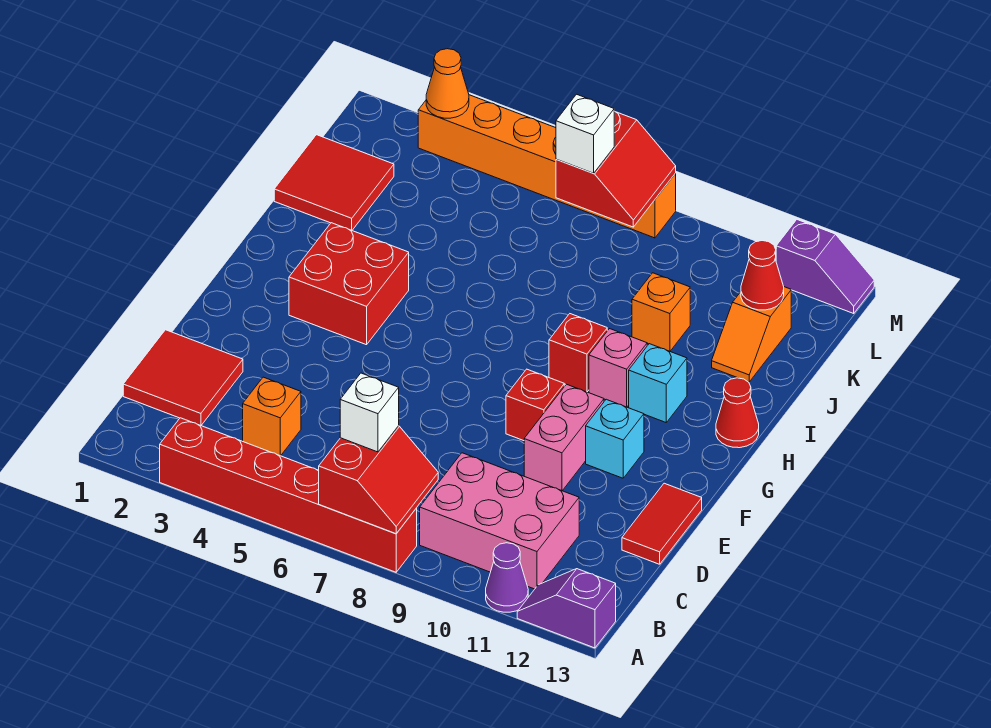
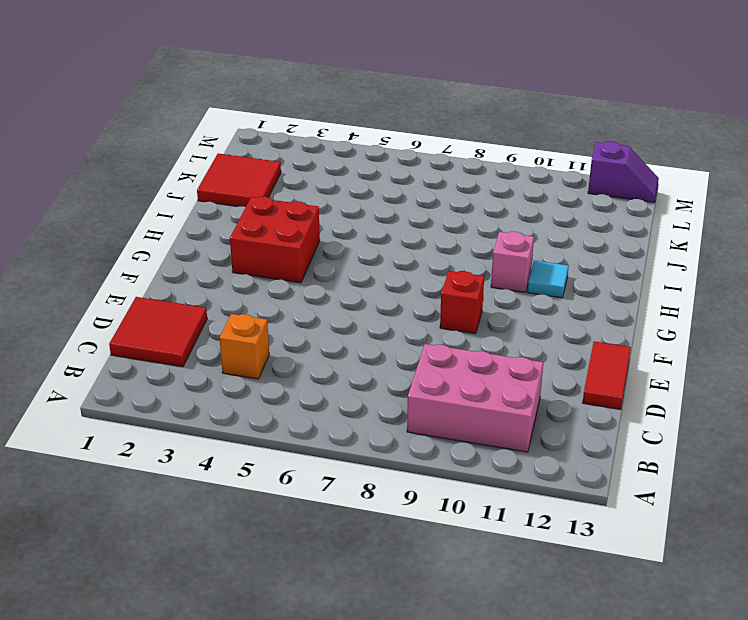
cyan 1x1 tile [528,260,569,298] -> cyan 1x1 brick [629,344,687,422]
none -> red 1x6 brick [160,418,417,572]
none -> purple 1x1 cone [486,543,528,612]
none -> purple 1x2 slope [517,569,616,648]

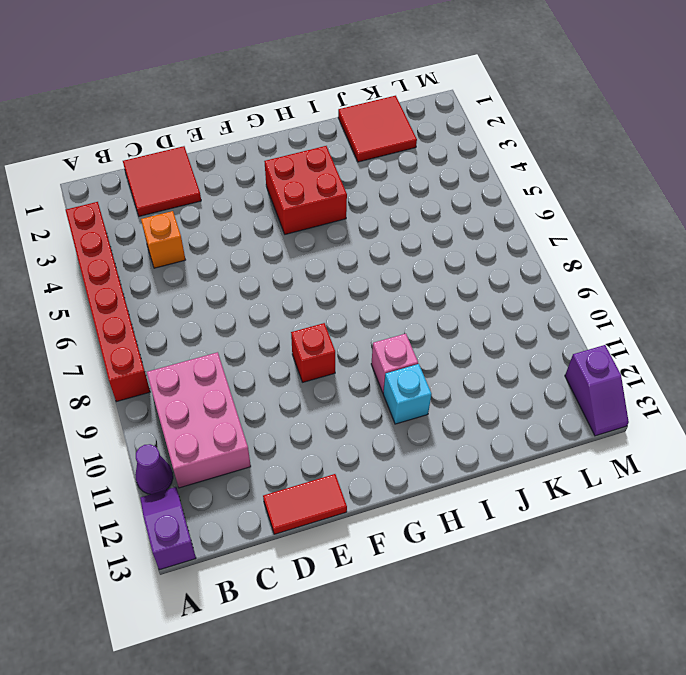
none -> pink 1x2 brick [524,384,604,491]
none -> cyan 1x1 brick [586,399,644,478]
none -> red 1x1 brick [549,314,608,392]

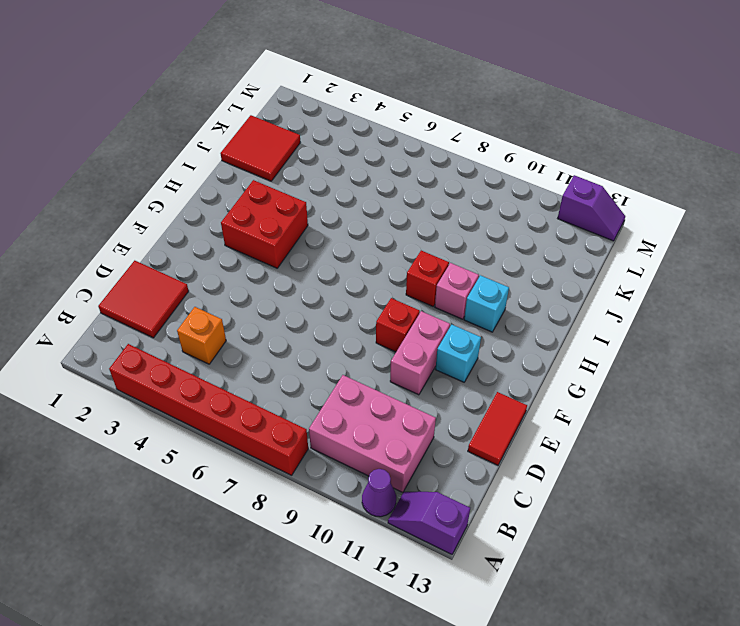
none -> red 1x1 cone [716,378,759,448]
none -> orange 1x1 brick [632,273,690,351]
none -> orange 1x2 slope [712,287,791,382]

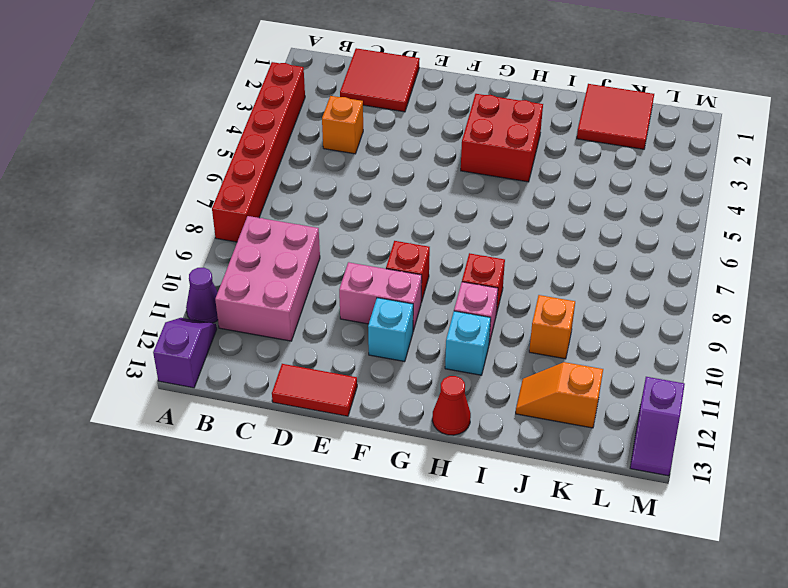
none -> orange 1x6 brick [418,95,676,238]
none -> red 2x2 slope [319,426,438,534]
none -> red 1x1 cone [741,241,784,310]

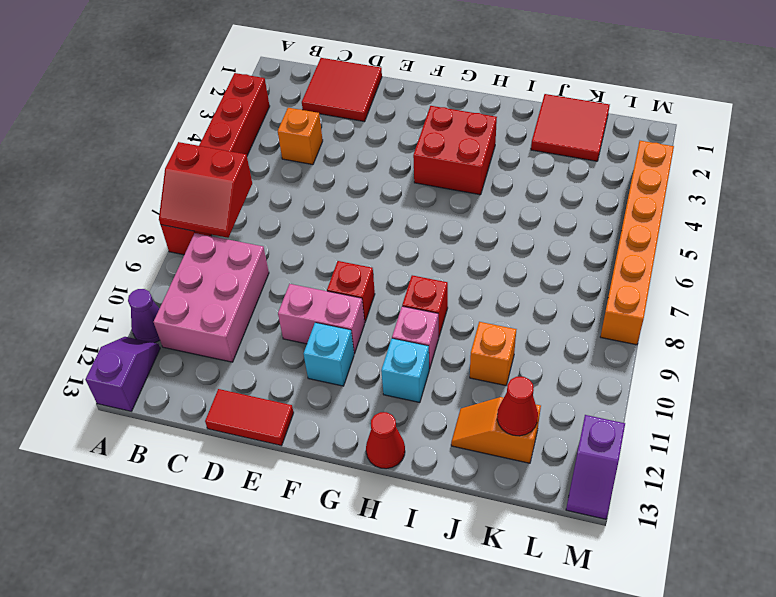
none -> red 2x2 slope [556,111,676,227]
none -> orange 1x1 cone [426,49,469,118]
none -> white 1x1 brick [340,373,399,452]

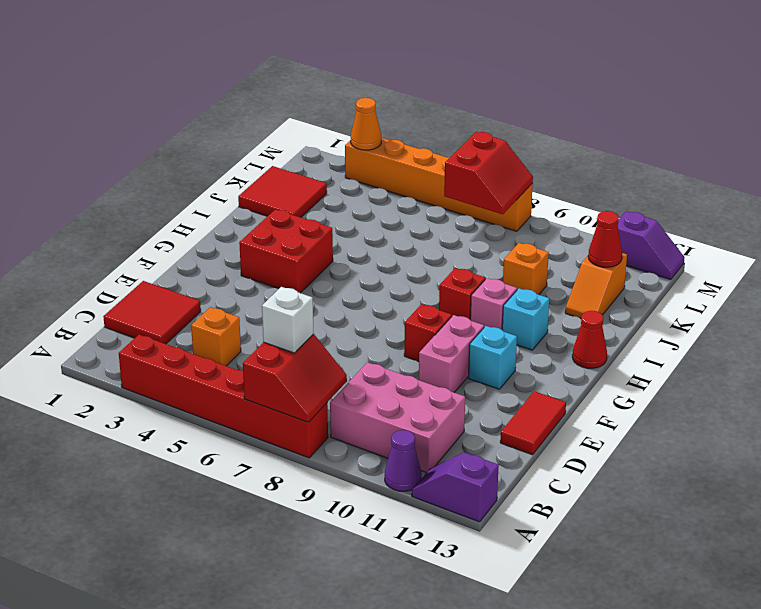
none -> white 1x1 brick [556,94,614,173]

